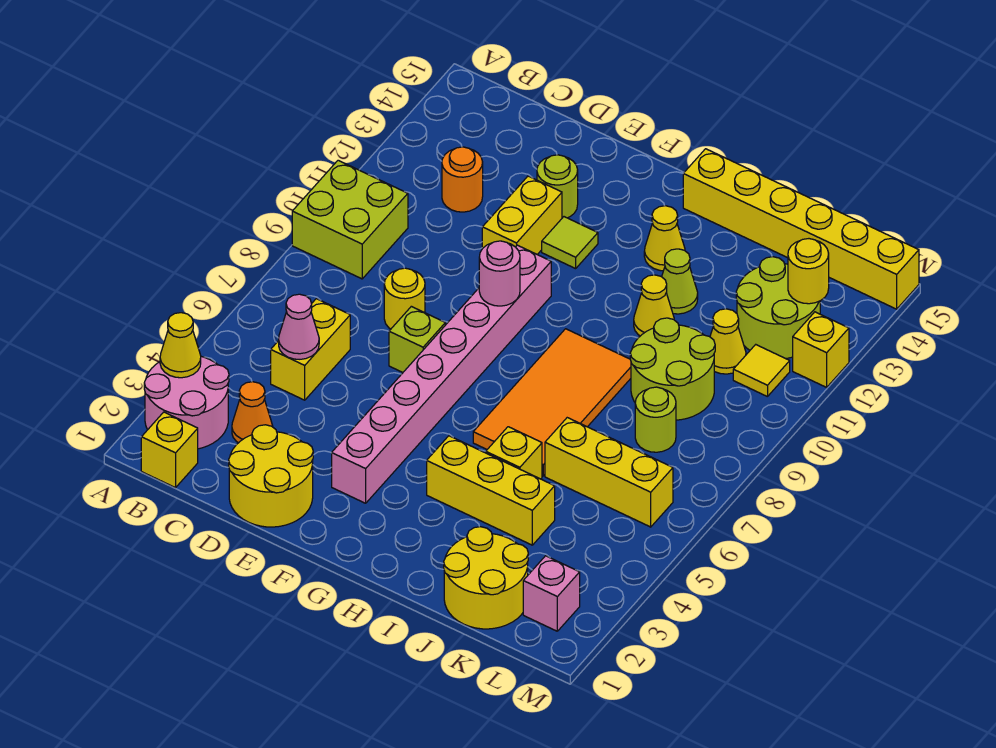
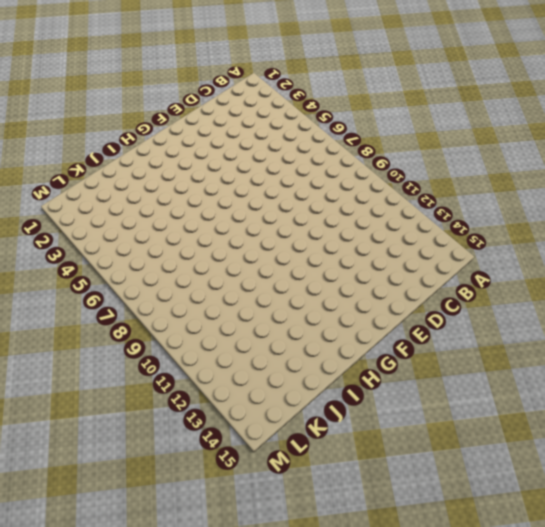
none -> pink 2x2 round brick [144,357,229,449]
none -> lime 2x2 brick [292,160,408,279]
none -> yellow 1x1 brick [141,412,198,488]
none -> orange 1x1 cone [232,382,273,443]

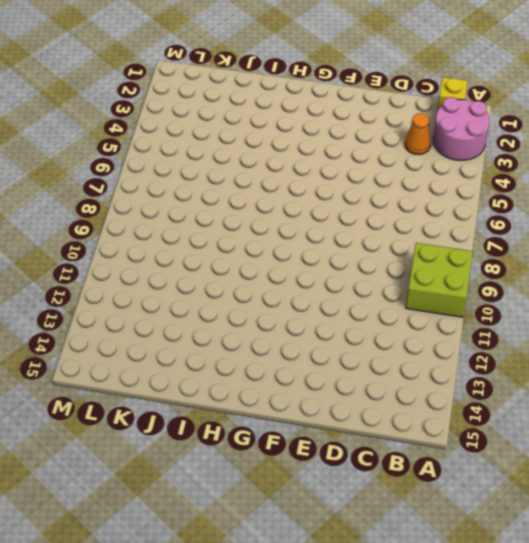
none -> yellow 1x2 brick [271,299,350,400]
none -> orange 1x1 round brick [442,147,483,212]
none -> yellow 2x2 round brick [229,425,313,527]
none -> yellow 1x1 round brick [384,268,425,329]

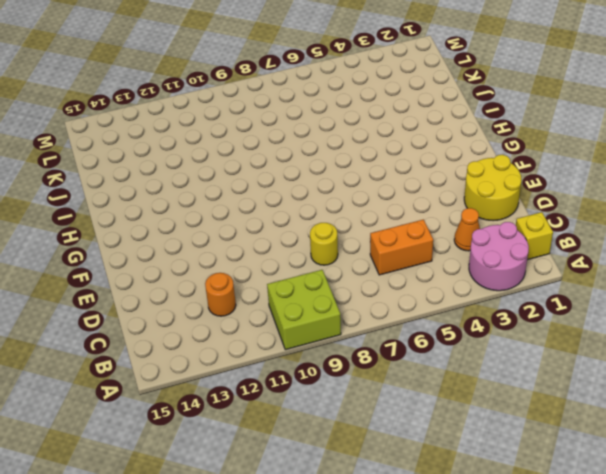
orange 1x2 brick [370,220,433,275] -> yellow 1x2 brick [271,299,350,400]
none -> lime 1x1 brick [389,306,445,372]
none -> yellow 1x2 brick [482,176,562,254]
none -> lime 1x1 round brick [537,155,578,218]
none -> pink 1x8 brick [332,245,551,503]

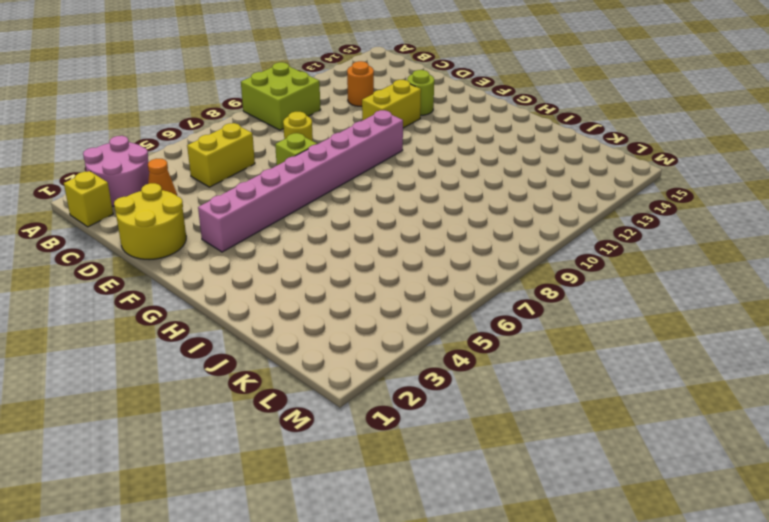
none -> lime 1x1 tile [542,217,598,269]
none -> yellow 1x3 brick [427,436,555,545]
none -> orange 2x4 tile [473,329,631,476]
none -> yellow 1x1 cone [644,206,685,271]

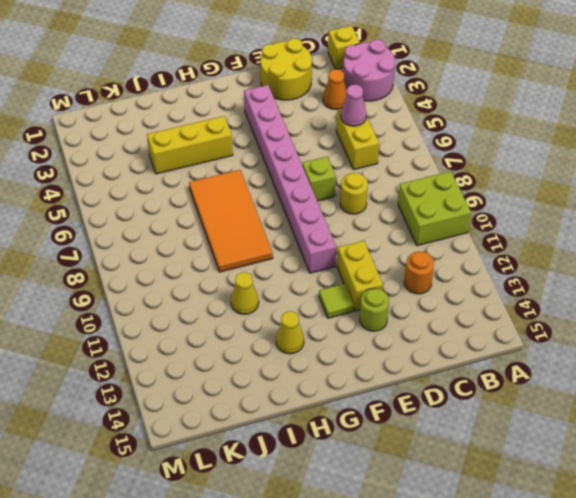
none -> yellow 1x6 brick [683,149,919,309]
none -> yellow 1x1 brick [486,427,542,479]
none -> lime 1x1 cone [662,249,698,314]
none -> yellow 2x2 round brick [444,527,528,629]

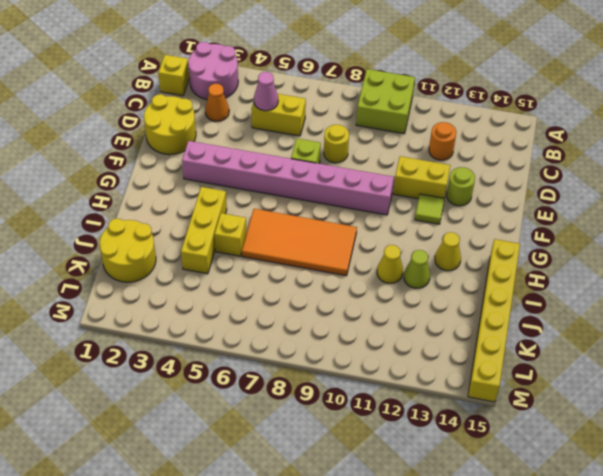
none -> yellow 1x3 brick [545,418,673,527]
none -> lime 2x2 round brick [630,318,715,420]
none -> lime 1x1 round brick [635,387,676,452]
none -> yellow 1x1 cone [710,309,746,374]

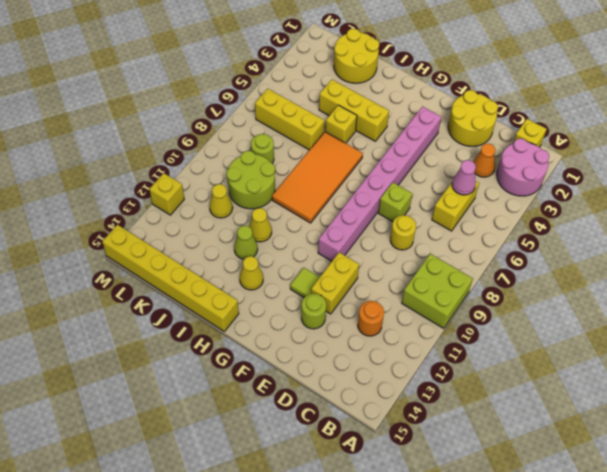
none -> lime 2x2 round brick [736,257,820,359]
none -> pink 1x1 brick [523,556,580,631]
none -> yellow 1x1 tile [733,345,790,397]
none -> yellow 1x1 cone [160,313,201,378]

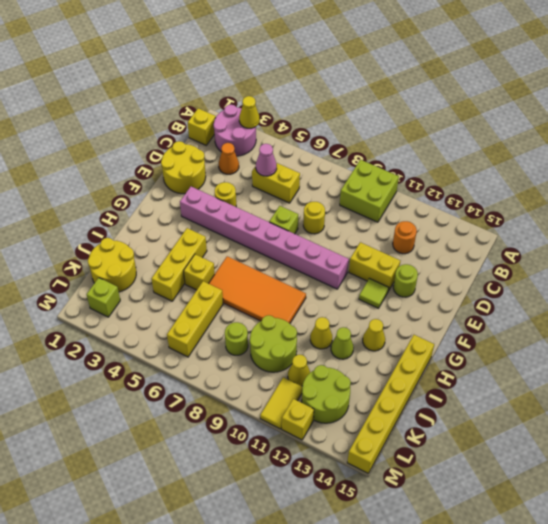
yellow 1x1 round brick [215,182,236,207] -> yellow 1x1 round brick moved to [788,239,829,304]
lime 1x1 brick [87,278,120,317] -> pink 1x1 brick [523,556,580,631]
yellow 1x2 tile [260,377,302,429] -> yellow 1x1 tile [733,345,790,397]
none -> pink 1x1 round brick [479,241,520,306]

